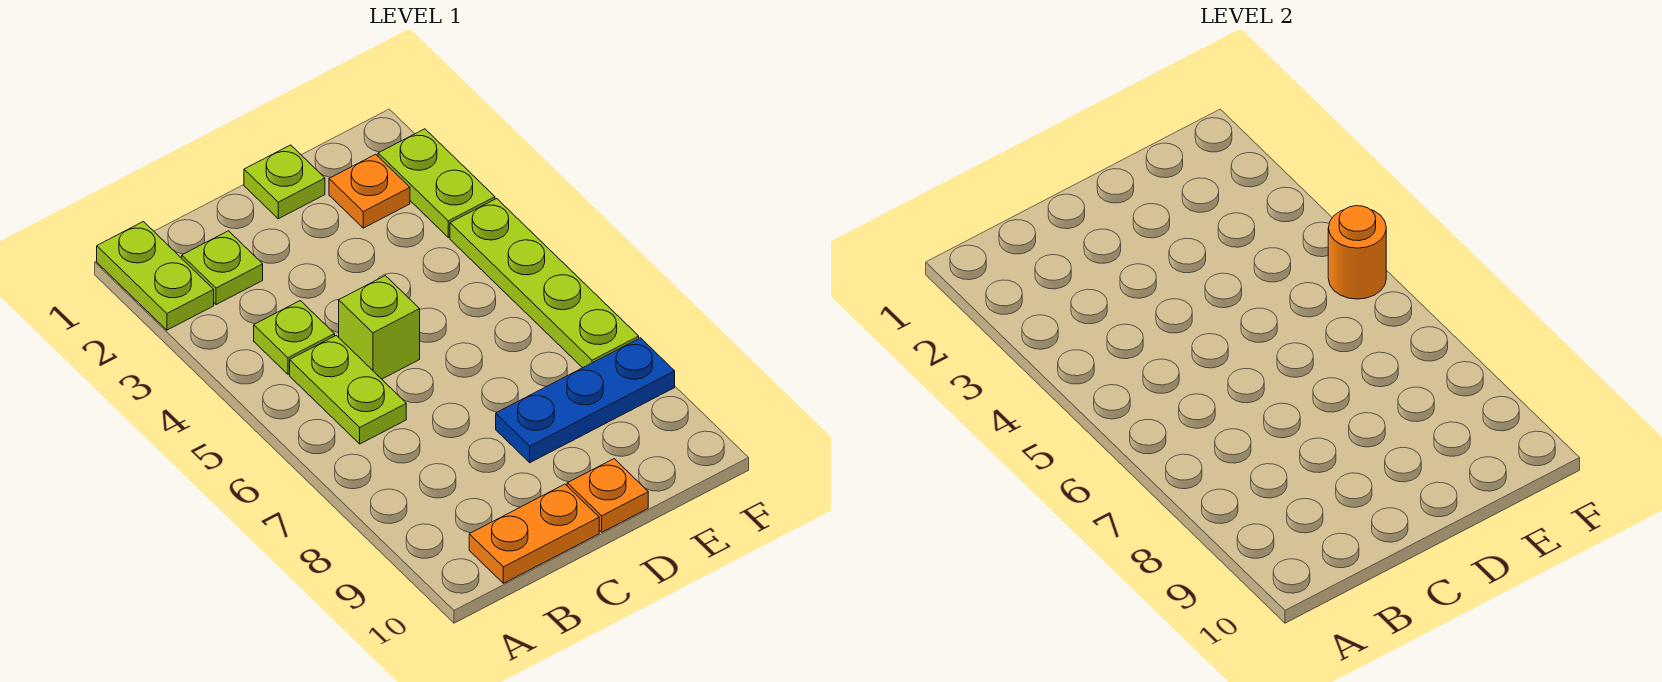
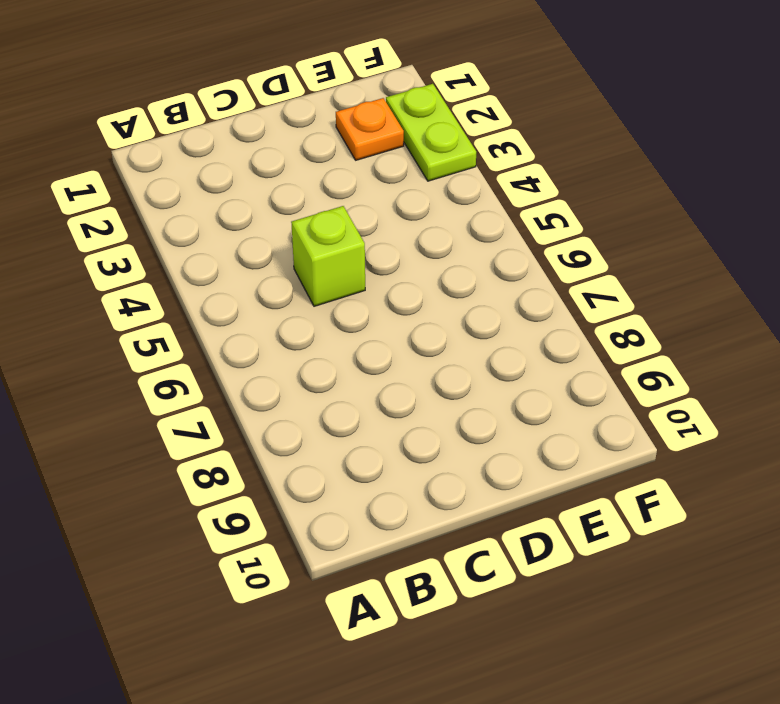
none -> lime 1x2 plate [97,222,214,330]
none -> lime 1x1 plate [182,231,263,305]
none -> lime 1x1 plate [254,301,335,374]

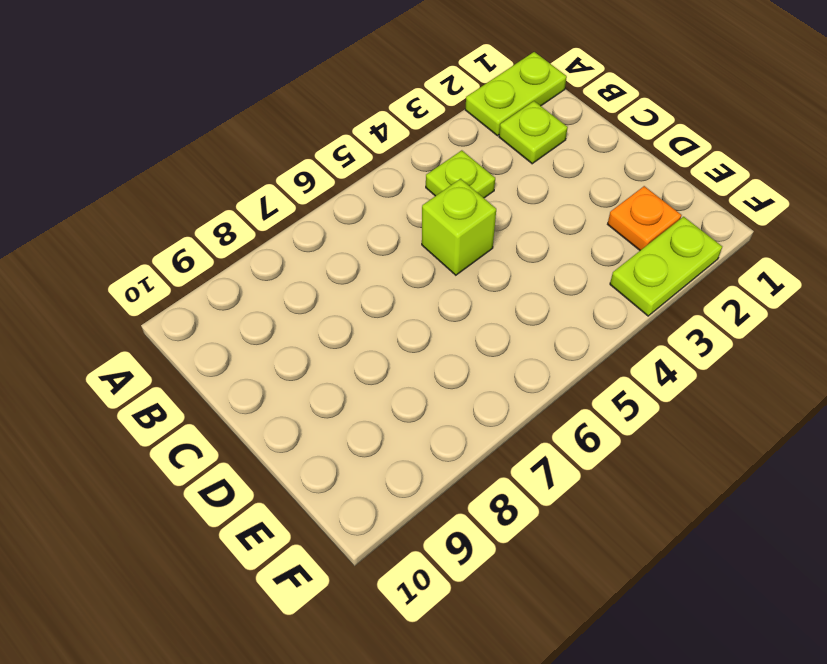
none -> lime 1x2 plate [290,335,406,444]
none -> orange 1x2 plate [469,484,599,583]
none -> lime 1x1 plate [244,145,325,219]

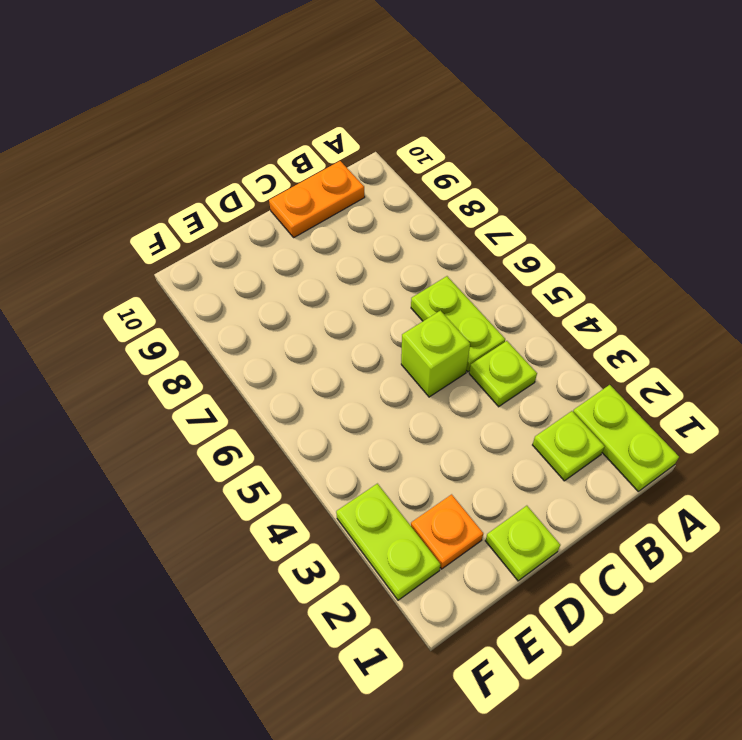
none -> blue 1x3 plate [496,338,675,463]
none -> orange 1x1 plate [567,459,648,532]
none -> lime 1x4 plate [450,199,639,368]

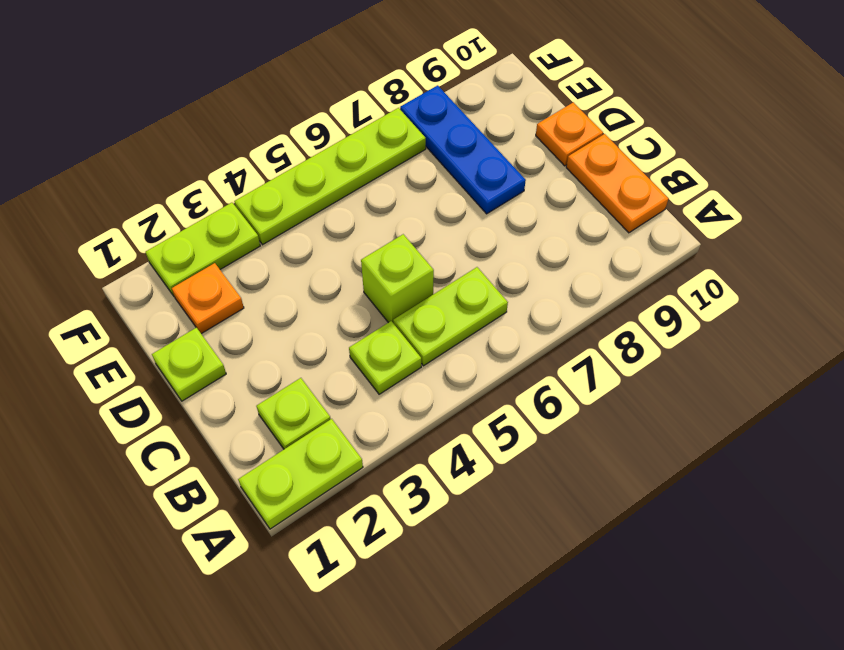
none -> orange 1x1 round brick [1328,206,1386,299]

